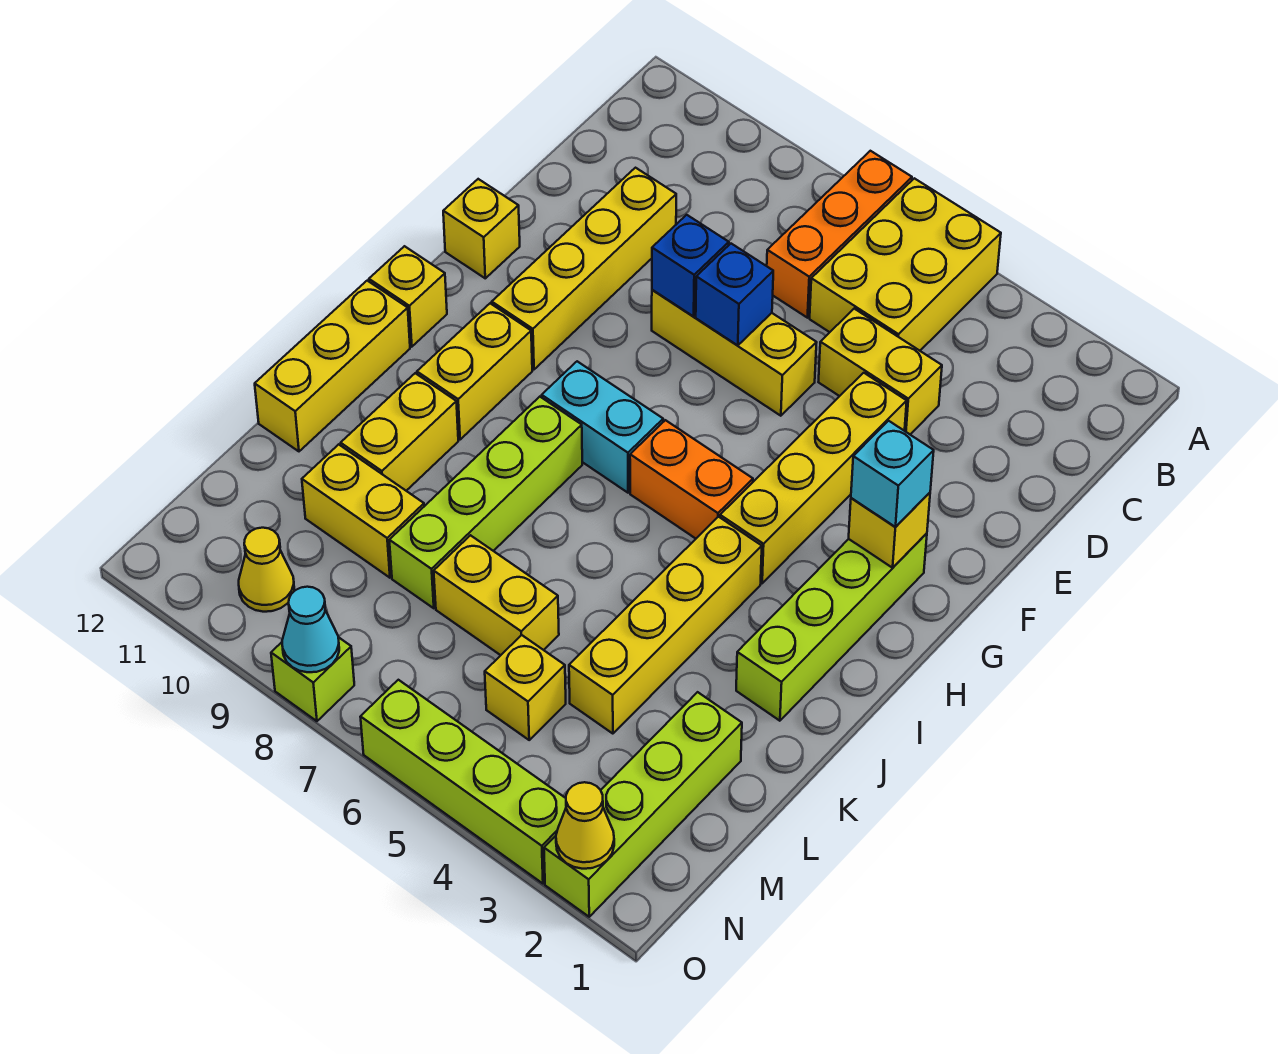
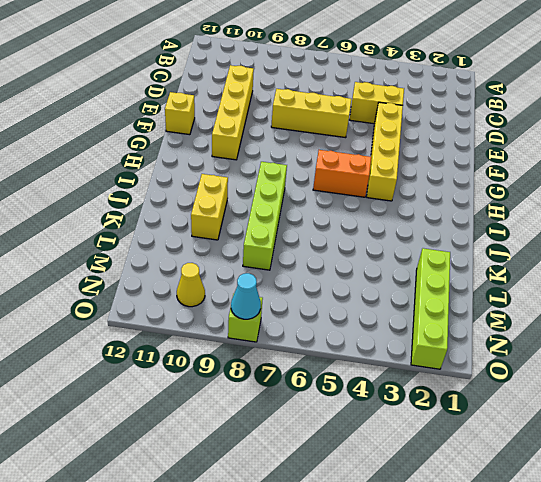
none -> yellow 2x3 brick [810,178,1001,351]
none -> orange 1x3 brick [767,151,912,318]
none -> lime 1x4 brick [736,533,927,721]

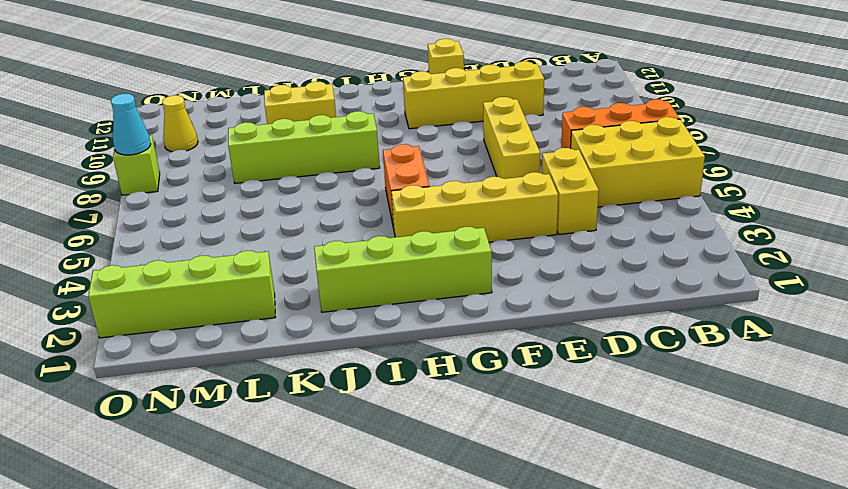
none -> cyan 1x2 brick [542,361,663,493]
none -> yellow 1x2 brick [417,303,532,439]
none -> yellow 1x1 brick [369,246,447,347]

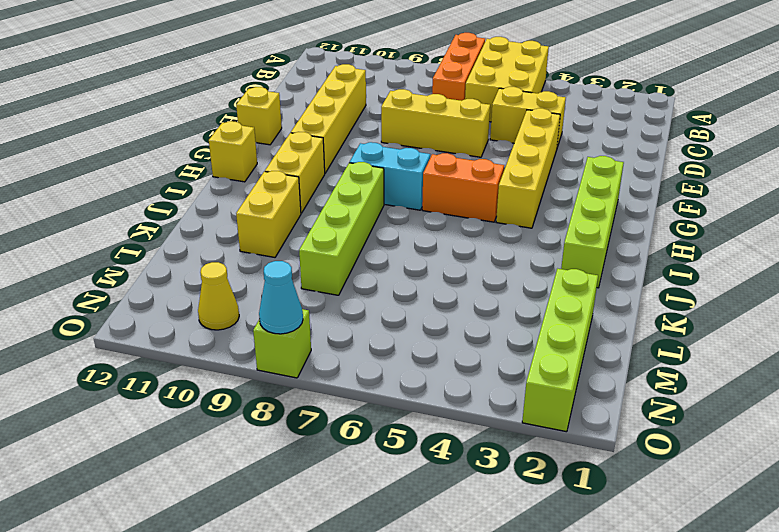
none -> yellow 1x4 brick [569,517,762,734]
none -> yellow 1x3 brick [255,281,410,451]
none -> yellow 1x2 brick [434,535,559,655]

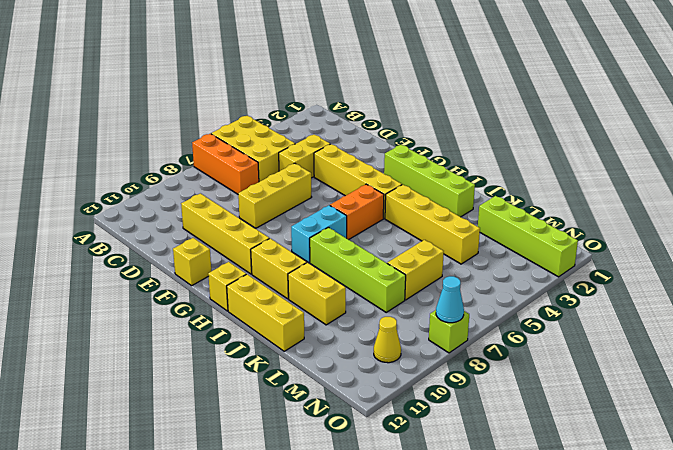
none -> yellow 1x2 brick [302,444,424,578]
none -> yellow 1x1 brick [485,635,566,740]
none -> lime 1x4 brick [361,680,566,884]

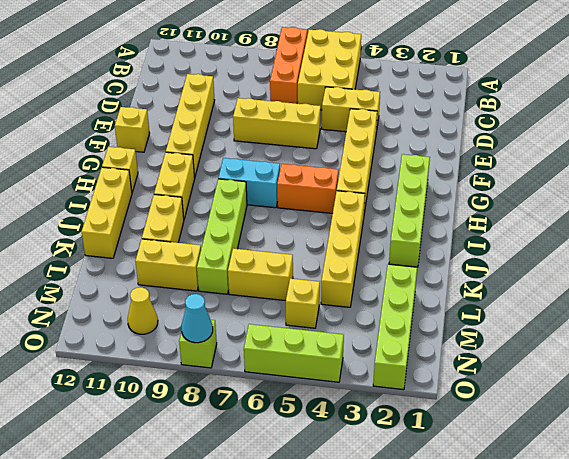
lime 1x3 brick [244,324,344,382] -> lime 1x4 brick [361,680,566,884]
none -> blue 1x1 brick [696,244,773,345]
none -> blue 1x1 brick [652,215,729,316]
none -> yellow 1x1 brick [849,493,930,568]

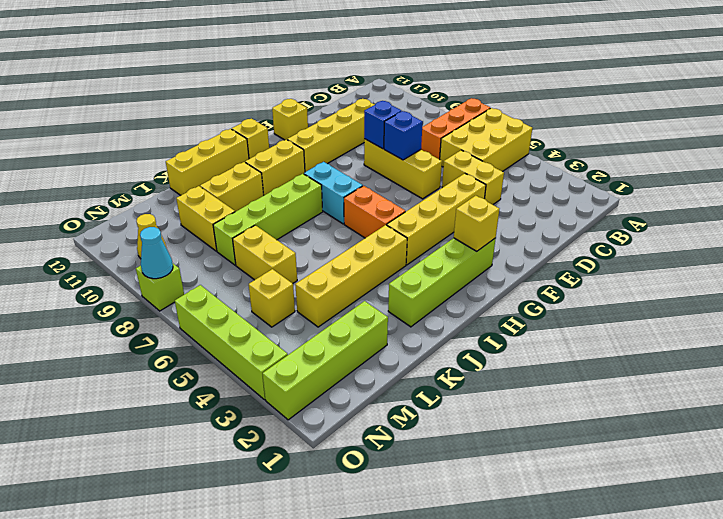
none -> yellow 1x1 cone [556,782,614,869]
none -> cyan 1x1 brick [851,421,934,527]

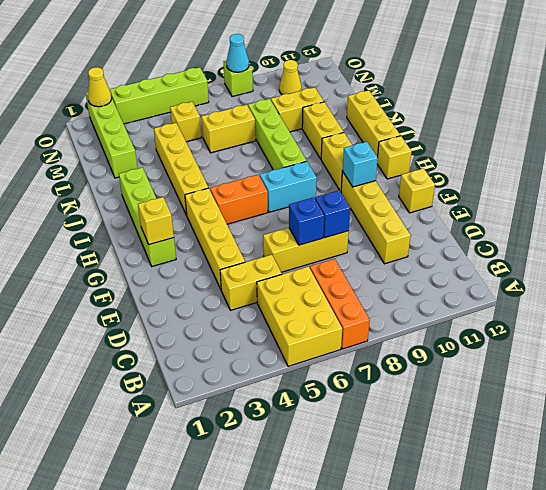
cyan 1x1 brick [342,142,378,187] -> cyan 1x1 brick moved to [851,421,934,527]

